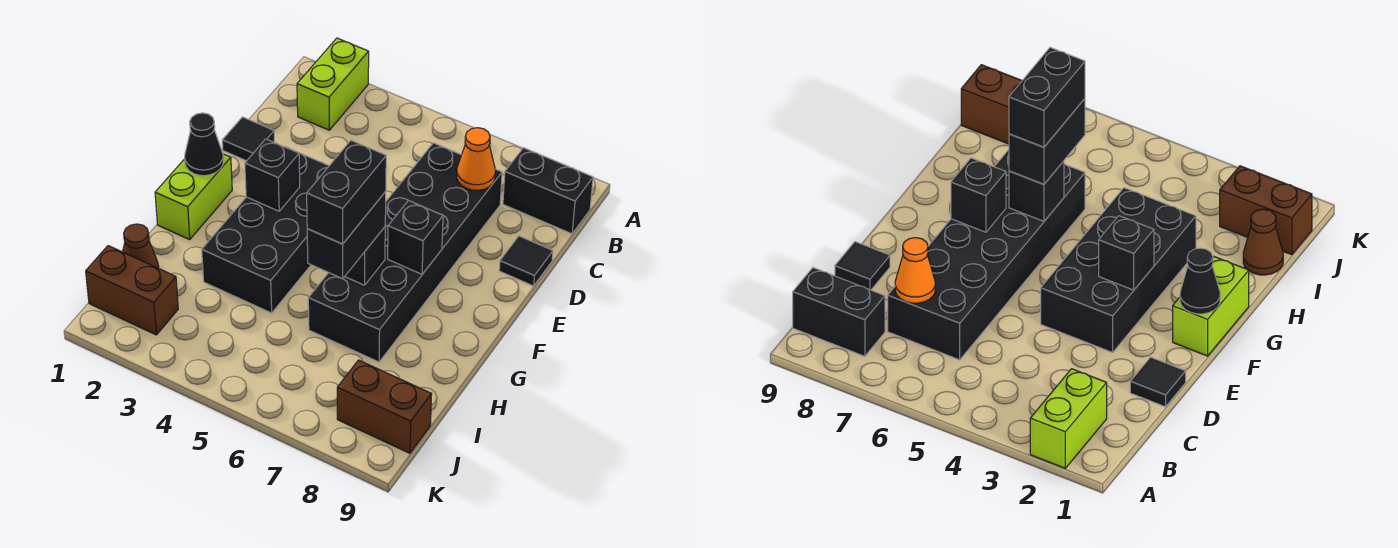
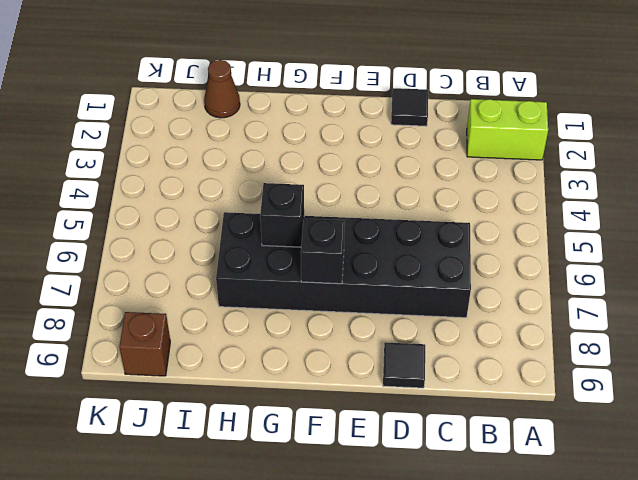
brown 1x1 brick [119,312,170,376] -> brown 1x2 brick [337,360,432,453]
none -> black 1x2 brick [503,148,593,234]
none -> black 2x4 brick [202,148,329,313]
none -> lime 1x2 brick [155,154,232,239]

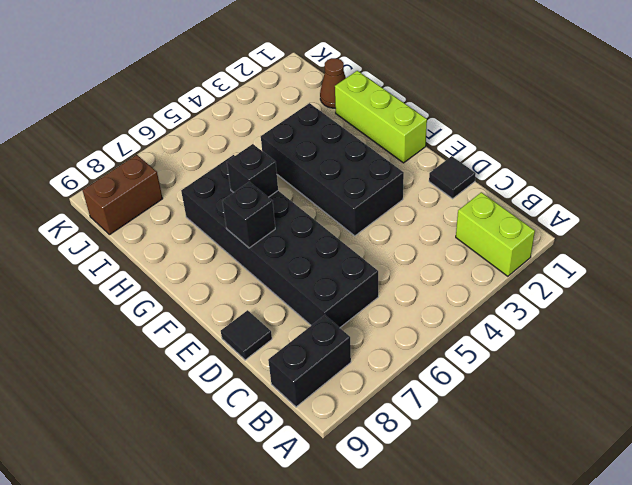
lime 1x3 brick [335,71,427,163] -> lime 1x2 brick [155,154,232,239]
none -> brown 1x2 brick [86,246,178,335]
none -> orange 1x1 cone [457,128,495,190]
none -> black 1x1 cone [185,113,223,176]

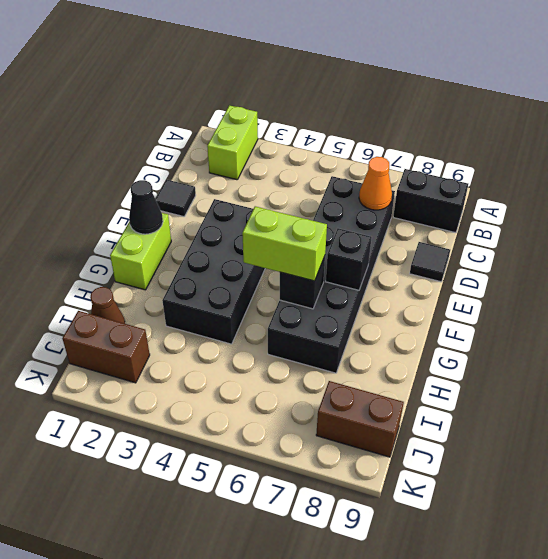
lime 1x2 brick [242,206,327,281] -> black 1x2 brick [307,192,386,279]
none -> black 1x1 brick [245,139,300,211]
none -> black 1x2 brick [307,140,386,244]

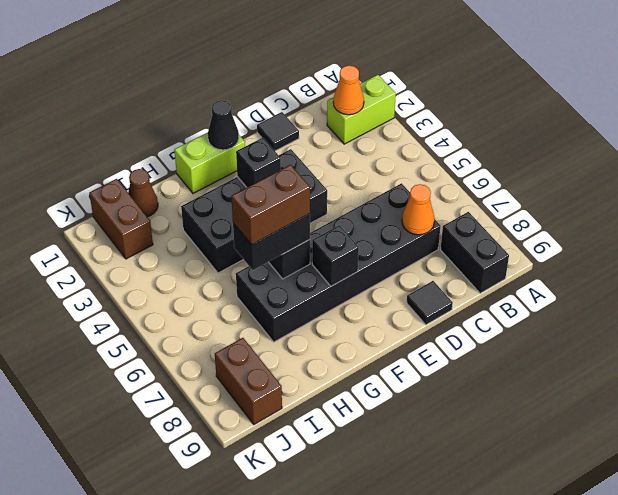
orange 1x1 cone [333,66,364,115] -> none
brown 1x2 brick [231,165,310,245] -> black 1x2 brick [307,140,386,244]

